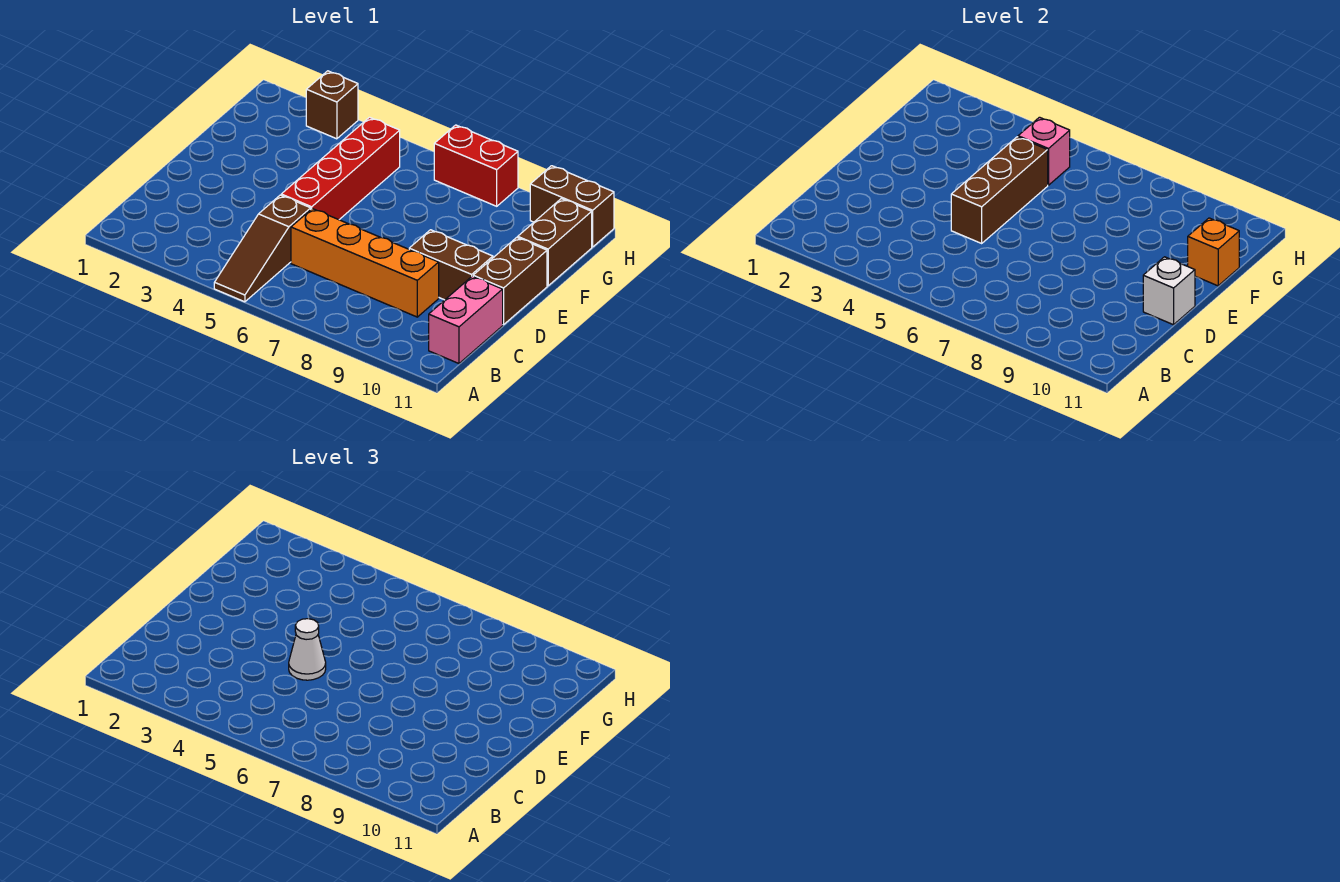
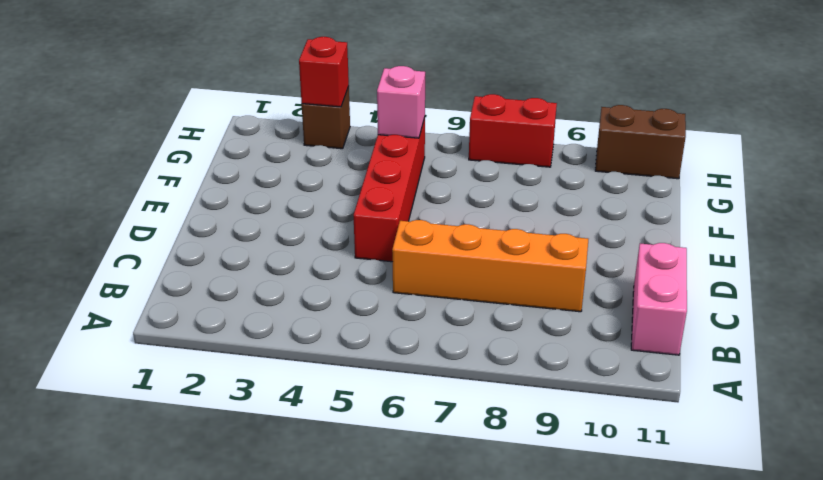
red 1x1 brick [299,37,349,107] -> none
none -> brown 1x3 slope [214,195,311,302]
none -> brown 1x2 brick [409,230,493,300]
none -> brown 1x2 brick [473,237,547,325]

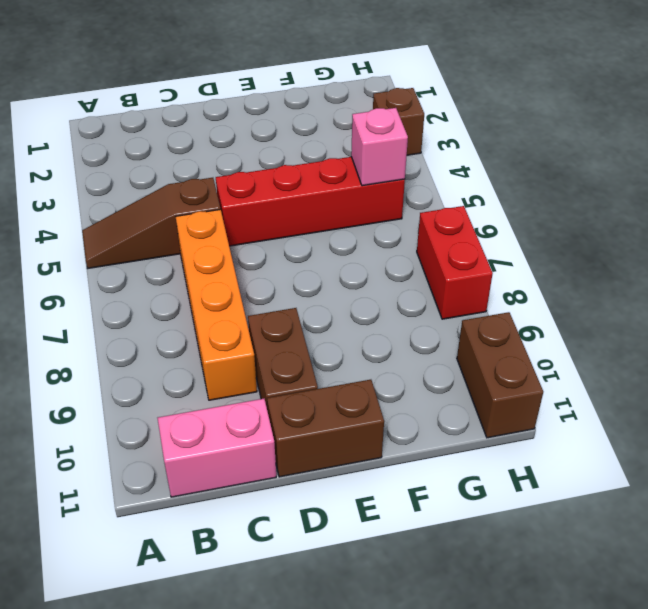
none -> brown 1x2 brick [518,199,592,286]
none -> brown 1x3 brick [951,137,1048,243]
none -> white 1x1 brick [1143,257,1195,325]

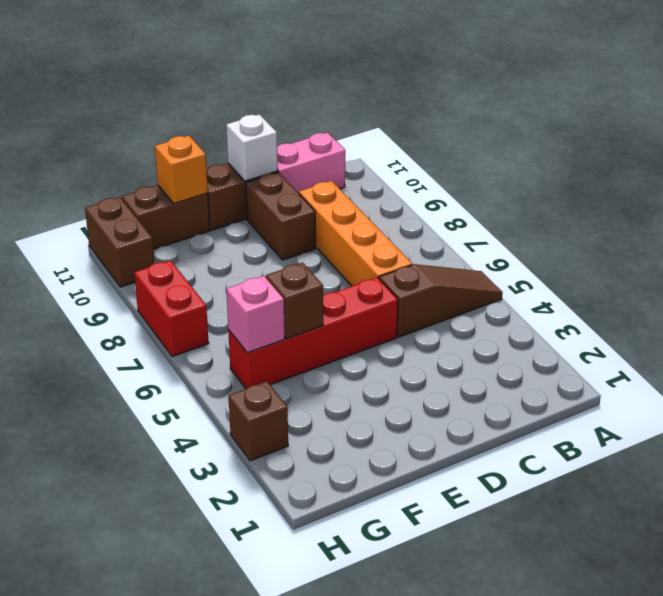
brown 1x1 brick [266,263,323,338] -> brown 1x3 brick [951,137,1048,243]
none -> white 1x1 cone [289,619,326,680]

